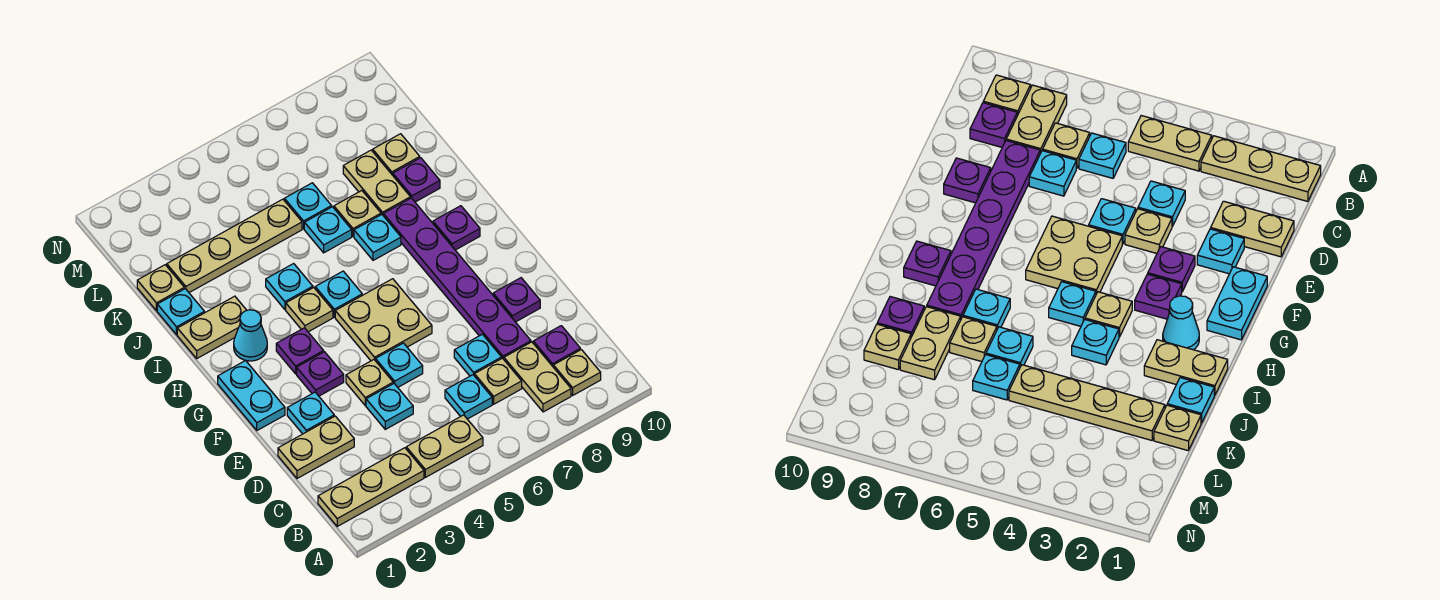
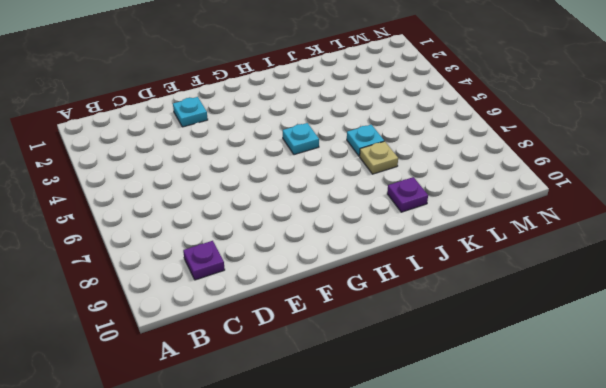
none -> tan 1x3 plate [318,448,424,526]
none -> tan 1x2 plate [406,415,483,477]
none -> tan 1x2 plate [504,342,571,412]
none -> tan 1x1 plate [553,350,601,395]

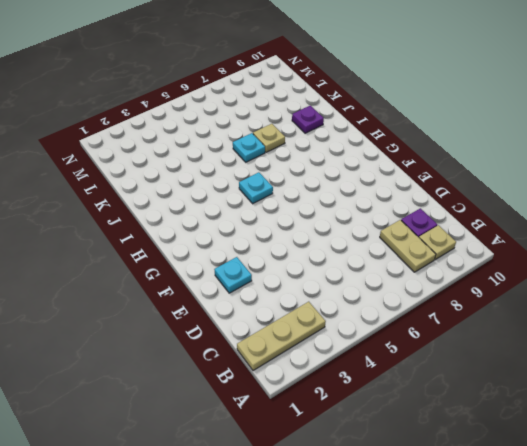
none -> tan 1x2 plate [406,415,483,477]
none -> cyan 1x1 plate [445,375,492,419]
none -> tan 1x1 plate [475,358,522,404]
none -> tan 1x2 plate [278,416,354,478]

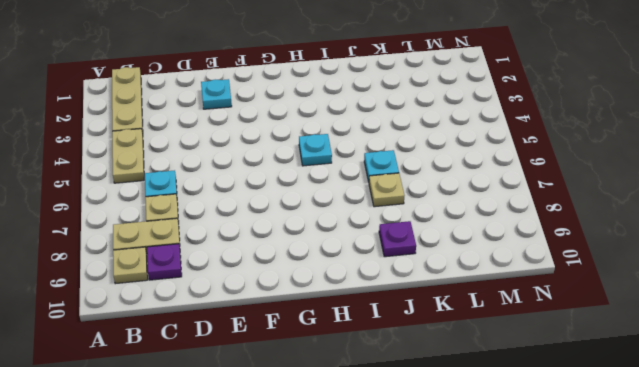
none -> tan 1x2 plate [278,416,354,478]
none -> cyan 1x1 plate [366,383,413,429]
none -> cyan 1x1 plate [454,334,502,376]
none -> purple 1x6 plate [383,198,531,359]

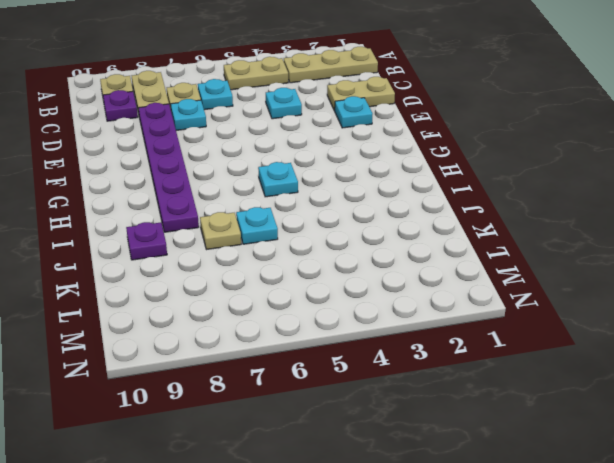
none -> tan 1x1 plate [346,360,393,405]
none -> cyan 1x1 plate [375,343,423,387]
none -> purple 1x1 plate [493,278,540,322]
none -> cyan 1x2 plate [218,361,285,430]

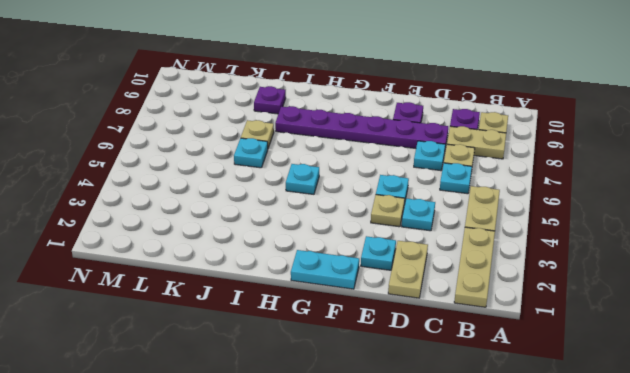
none -> purple 1x1 plate [297,352,344,396]
none -> tan 2x2 plate [335,279,432,361]
none -> purple 1x1 plate [276,328,324,374]
none -> cyan 1x1 cone [234,310,267,361]

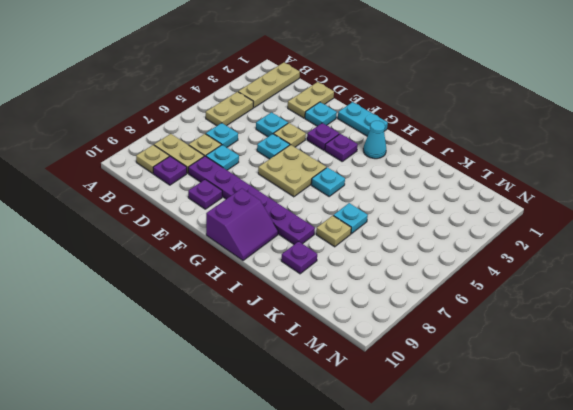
purple 2x2 slope [206,189,278,261] -> purple 1x1 plate [433,206,480,250]
none -> tan 1x1 plate [286,288,333,332]
none -> tan 1x2 plate [177,296,247,358]
none -> cyan 1x1 plate [266,264,313,309]
none -> cyan 1x1 plate [354,215,401,260]

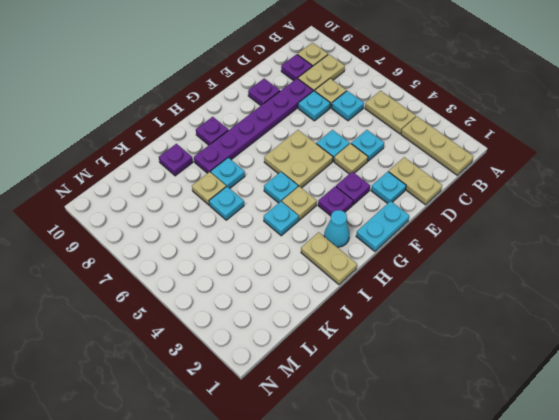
none -> cyan 1x1 plate [157,289,205,335]
none -> tan 1x2 plate [343,150,410,215]
none -> tan 1x1 plate [137,265,184,311]
none -> tan 1x4 plate [167,199,302,293]

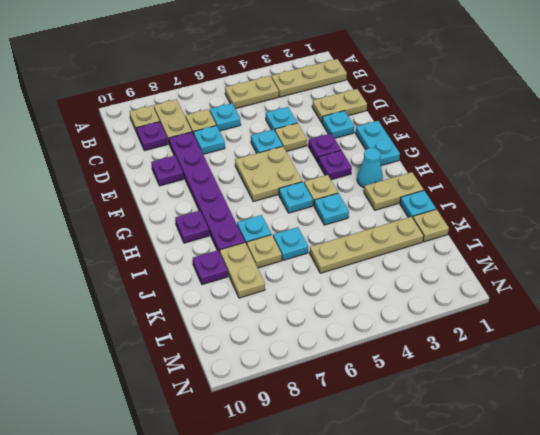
none -> cyan 1x1 plate [284,183,332,229]
none -> tan 1x1 plate [373,134,420,175]

